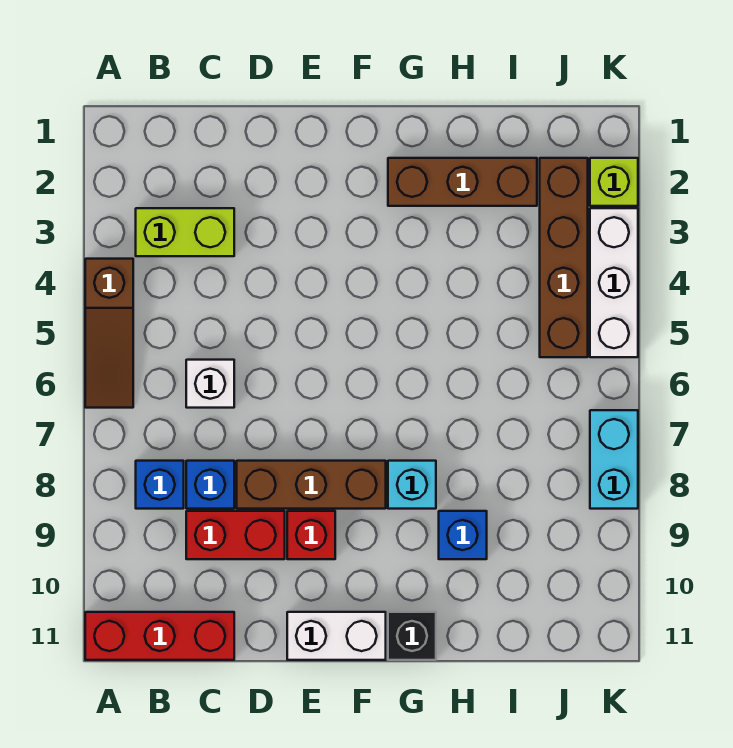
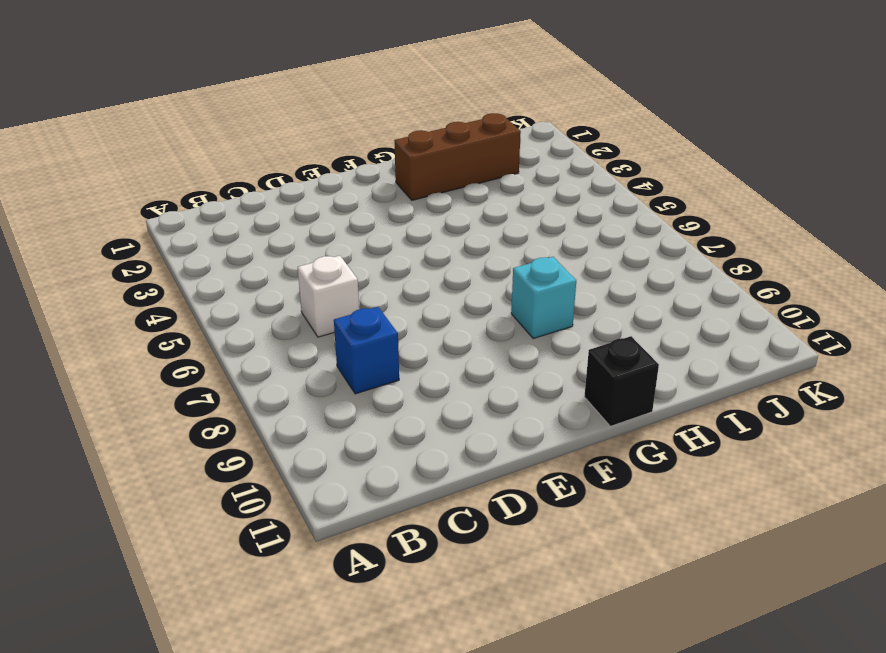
none -> brown 1x3 slope [85,259,133,408]
none -> red 1x3 brick [85,612,234,660]
none -> lime 1x2 brick [136,208,234,256]

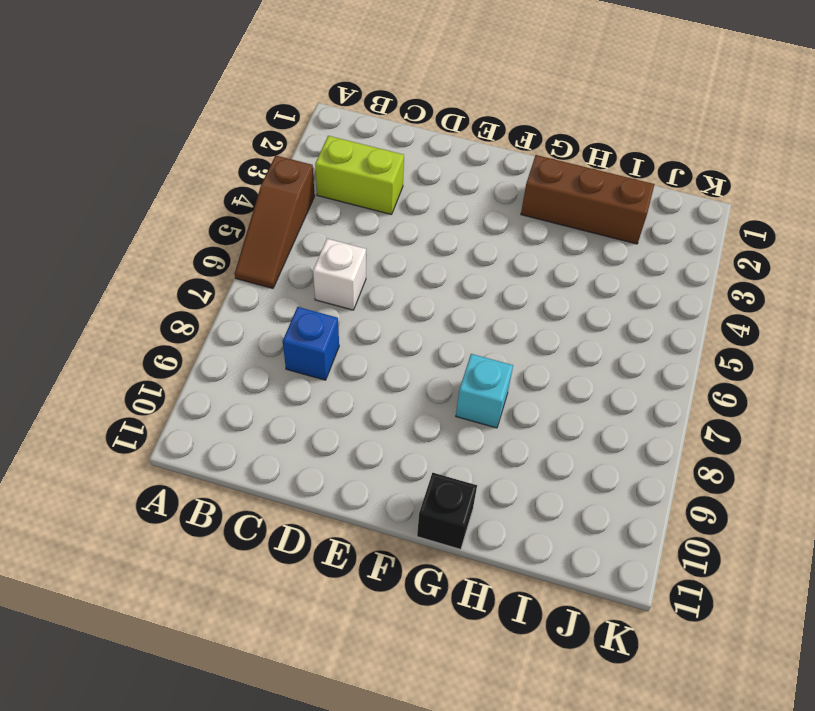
none -> red 1x3 brick [85,612,234,660]
none -> blue 1x1 brick [136,461,184,509]
none -> red 1x2 brick [186,511,285,559]

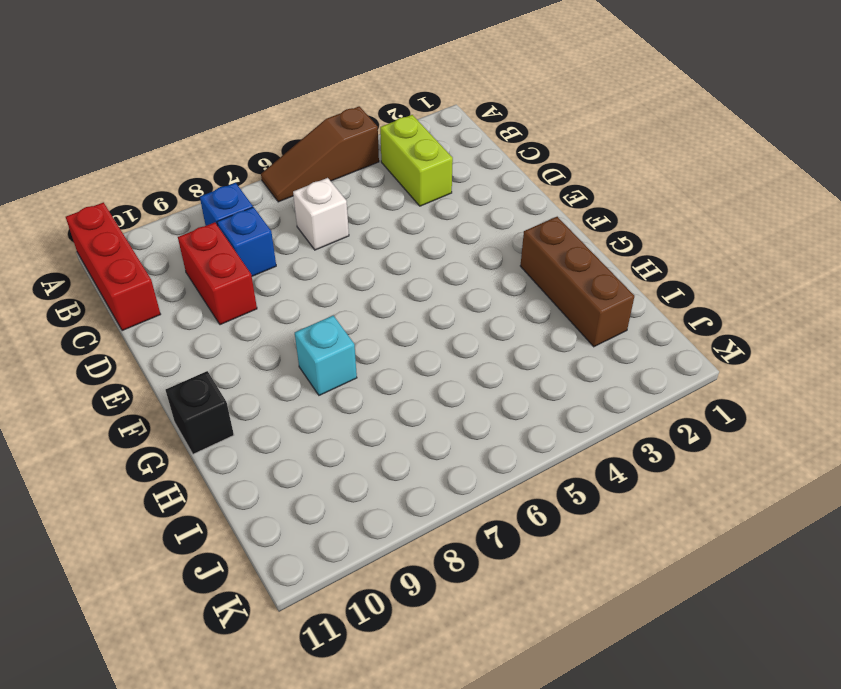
none -> brown 1x3 brick [237,461,386,509]
none -> red 1x1 brick [287,511,335,559]
none -> white 1x2 brick [287,612,386,660]

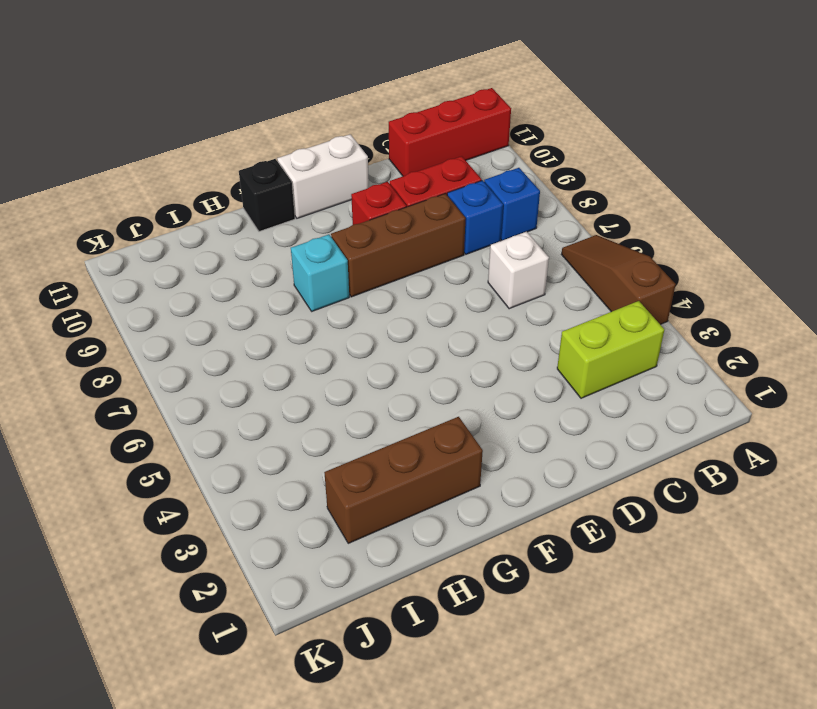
none -> blue 1x1 brick [439,511,487,559]
none -> brown 1x4 brick [540,158,588,357]
none -> lime 1x1 brick [590,158,638,206]

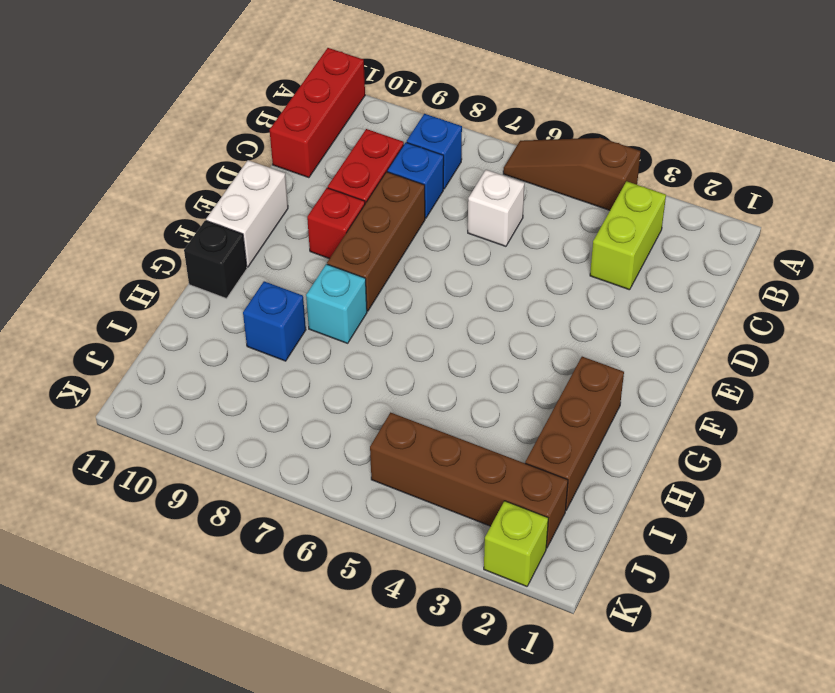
none -> white 1x3 brick [590,208,638,357]
none -> cyan 1x2 brick [590,410,638,509]

